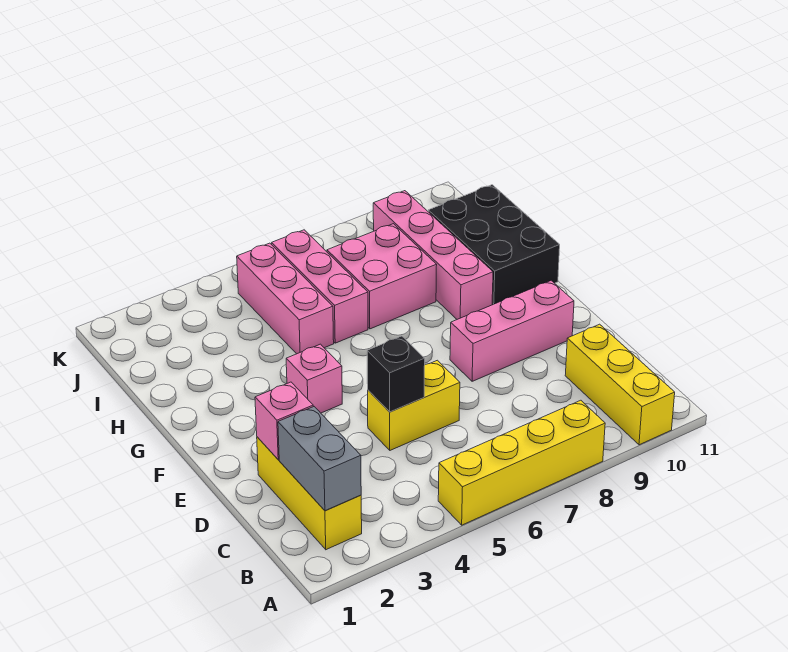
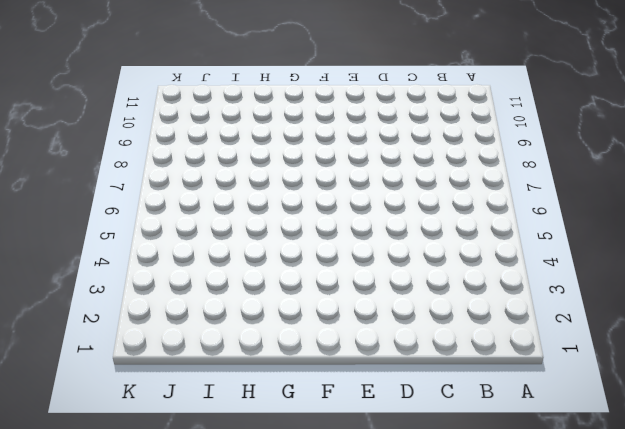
none -> yellow 1x4 brick [438,400,605,525]
none -> yellow 1x3 brick [565,324,675,445]
none -> yellow 1x3 brick [257,437,362,550]

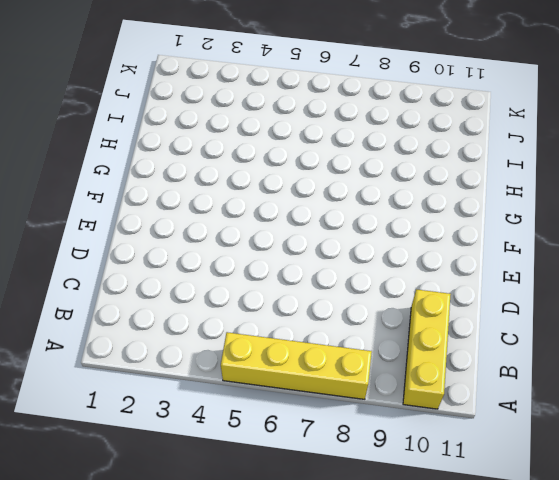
none -> yellow 1x3 brick [257,437,362,550]
none -> yellow 1x2 brick [368,360,460,450]
none -> pink 1x3 brick [450,281,574,381]

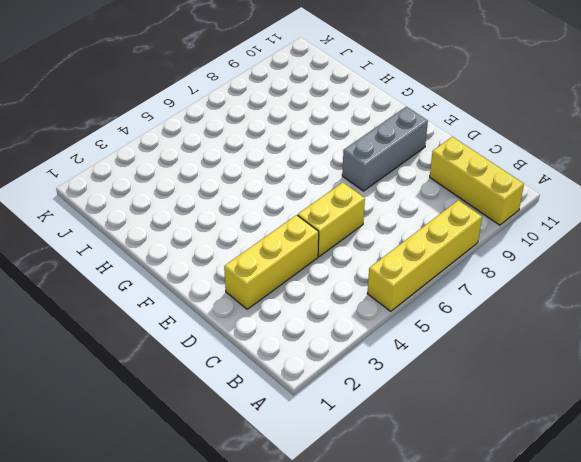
yellow 1x3 brick [224,215,319,309] -> yellow 1x3 brick turned to [257,437,362,550]
grey 1x3 brick [342,107,428,191] -> pink 1x3 brick [450,281,574,381]
none -> pink 1x1 brick [286,344,342,413]
none -> pink 1x4 brick [373,191,493,319]
none -> black 2x3 brick [428,185,560,305]

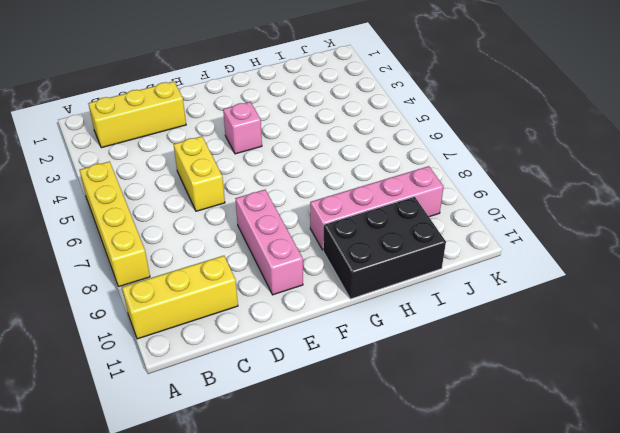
none -> pink 1x3 brick [237,243,334,354]
none -> pink 1x3 brick [272,230,368,343]
none -> pink 2x2 brick [327,224,437,329]

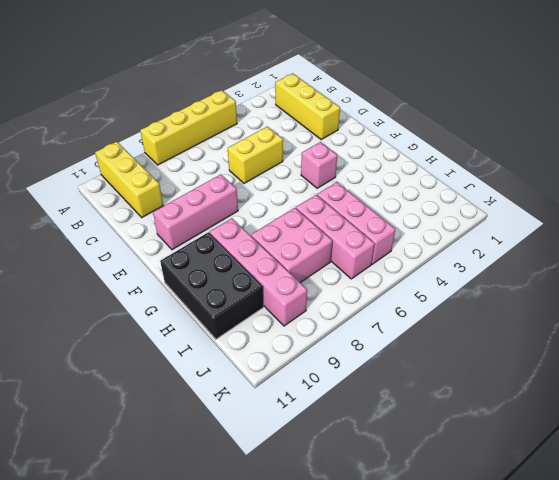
none -> grey 1x2 brick [278,407,361,511]
none -> pink 1x1 brick [255,382,313,460]
none -> black 1x1 brick [367,336,425,412]

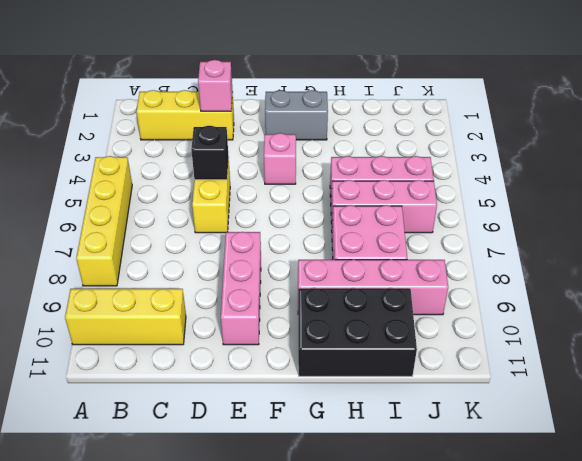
grey 1x2 brick [265,90,328,140] -> grey 1x2 brick moved to [278,407,361,511]

